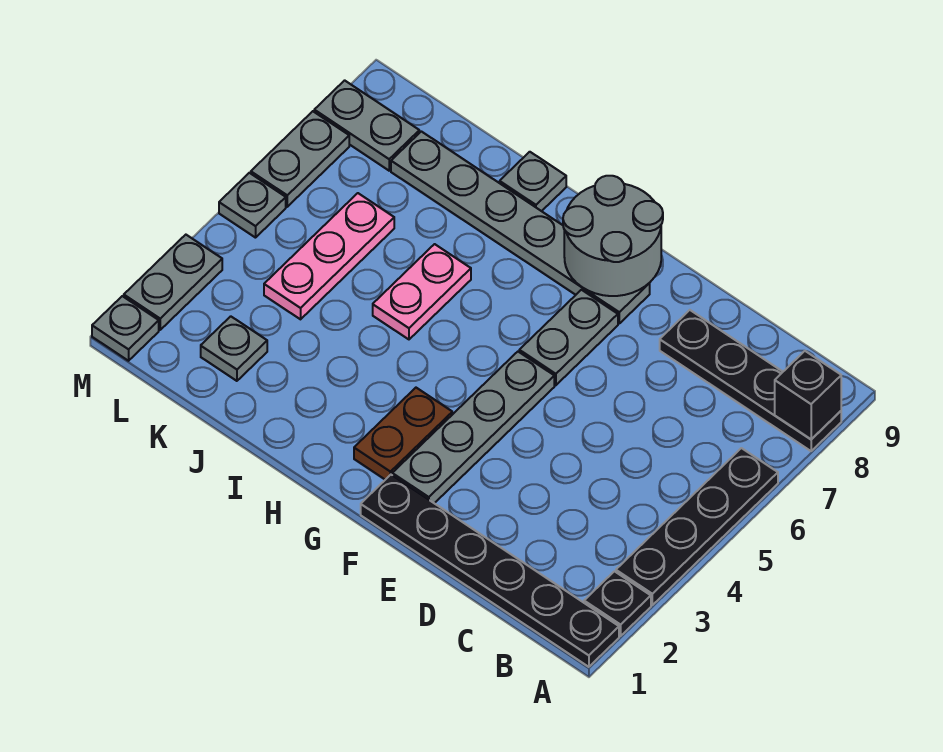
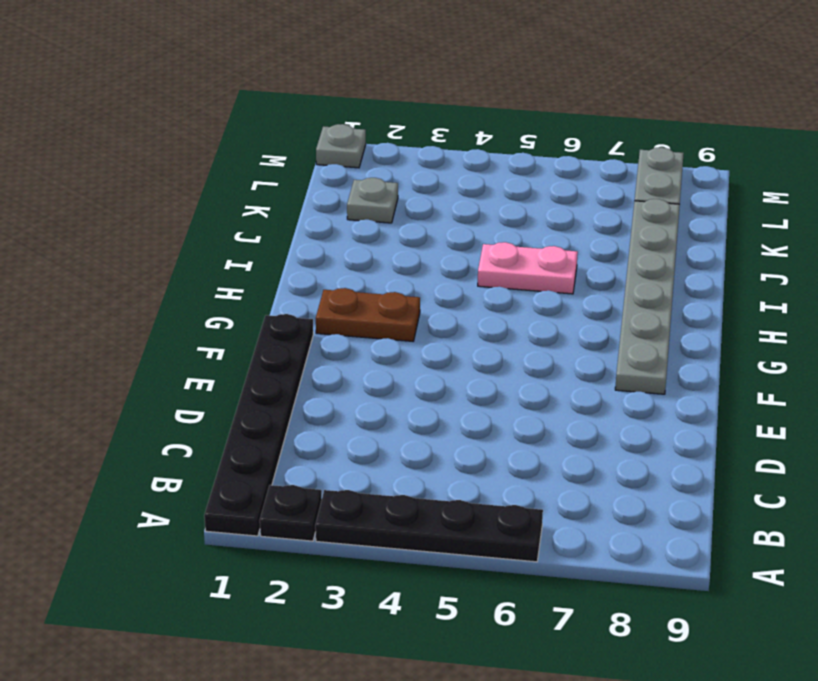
none -> black 1x4 plate [660,310,841,451]
none -> grey 1x4 plate [392,352,554,503]
none -> grey 1x2 plate [519,290,618,385]

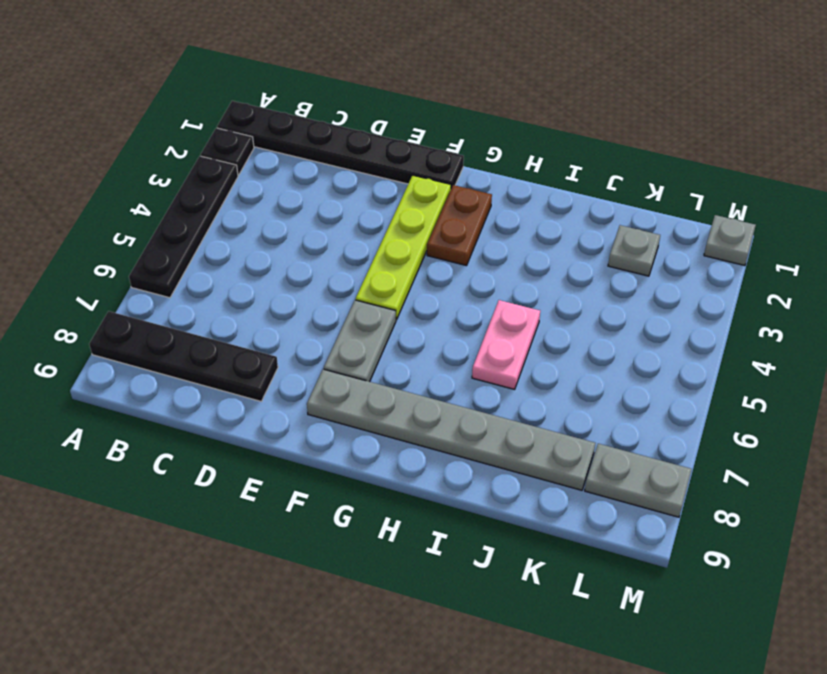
lime 1x4 plate [356,175,451,320] -> grey 1x4 plate [392,352,554,503]
none -> grey 1x1 plate [500,152,566,211]
none -> pink 1x3 plate [264,193,394,319]
none -> grey 1x2 plate [124,235,222,330]

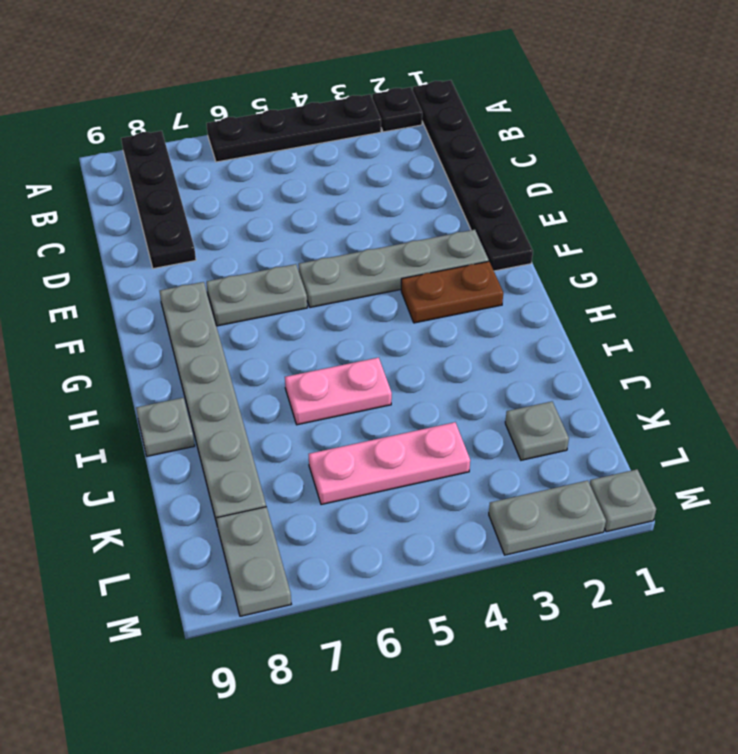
none -> grey 1x1 plate [219,173,286,238]
none -> grey 1x2 plate [251,111,349,207]
none -> black 1x1 brick [775,351,841,439]

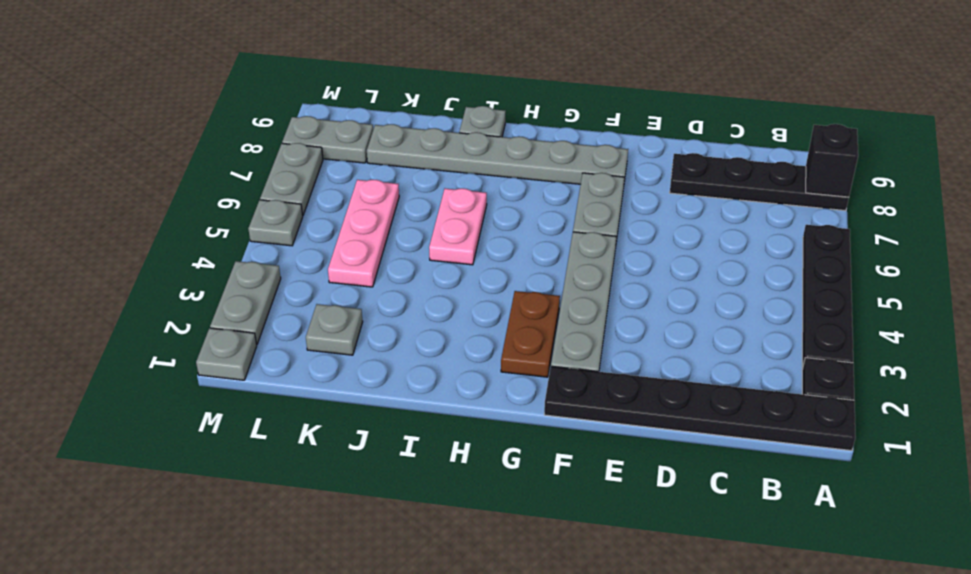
none -> grey 2x2 round brick [563,176,663,296]

